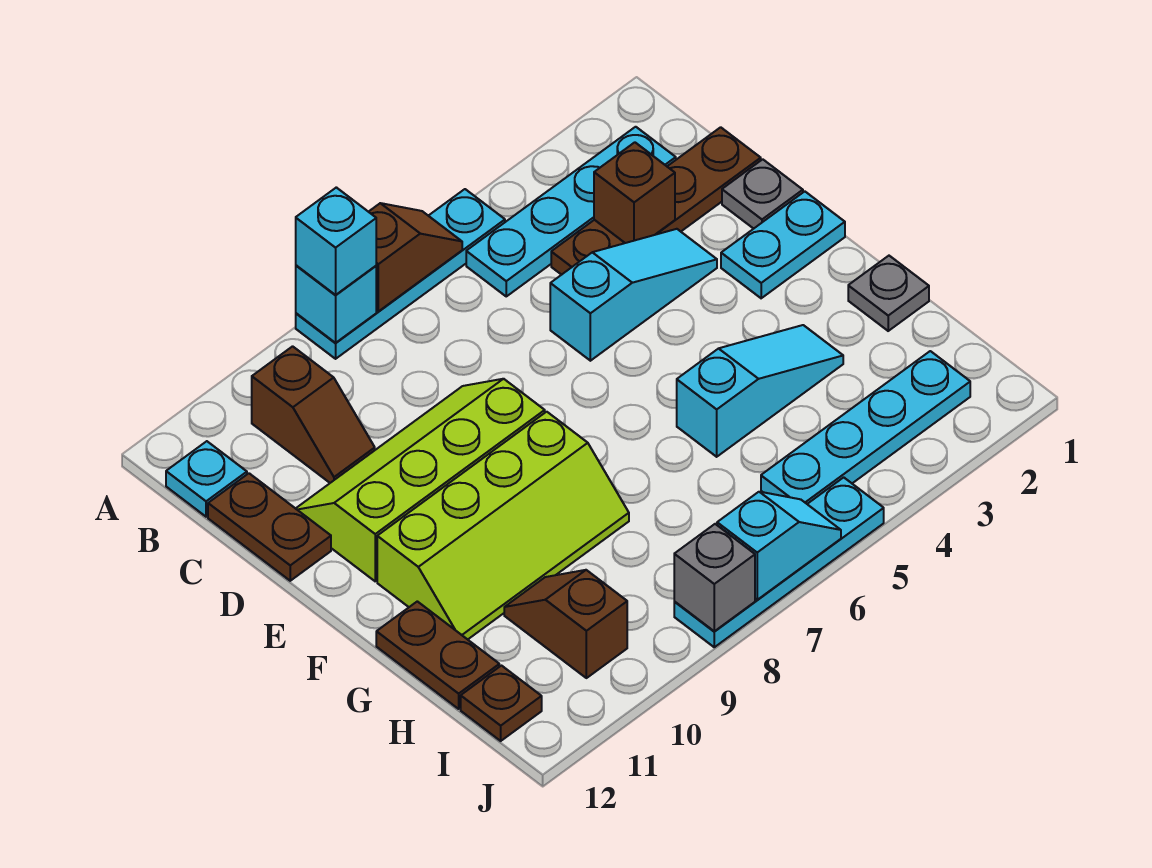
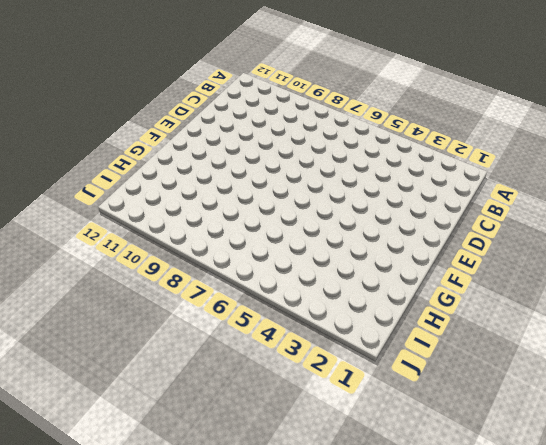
none -> cyan 1x4 plate [296,189,505,359]
none -> cyan 1x4 plate [466,127,676,296]
none -> brown 1x2 slope [252,346,375,483]

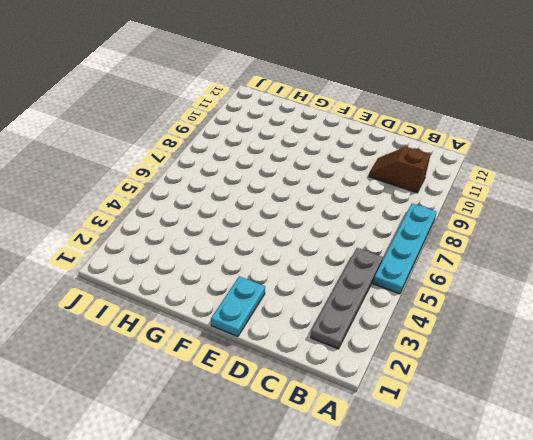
grey 1x4 plate [311,248,383,349] -> cyan 1x4 plate [466,127,676,296]
none -> cyan 1x1 plate [166,441,247,517]
none -> brown 1x4 plate [551,127,761,275]
none -> brown 1x2 plate [208,473,331,581]

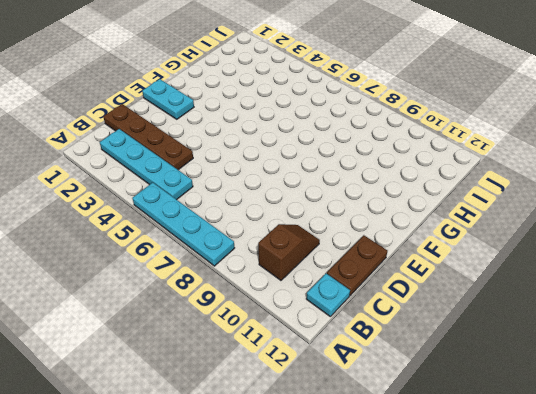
none -> grey 1x1 plate [722,159,803,229]
none -> cyan 1x3 slope [550,229,717,361]
none -> lime 2x4 slope [296,379,545,581]

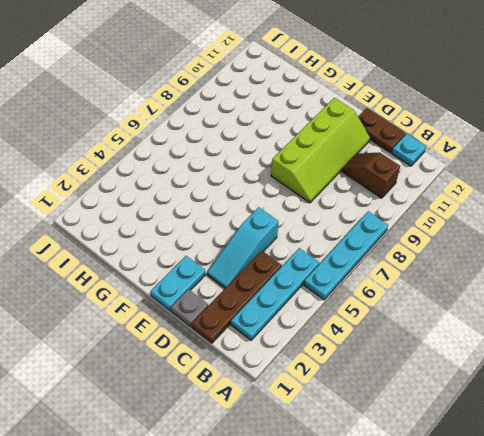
none -> lime 2x4 slope [377,412,629,639]
none -> grey 1x1 plate [848,256,929,331]
none -> cyan 1x3 slope [677,325,843,457]

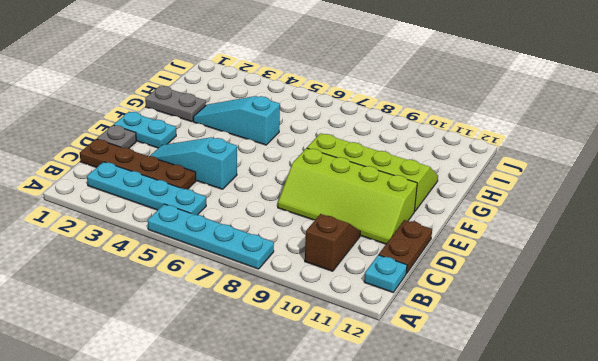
grey 1x2 plate [145,86,206,122] -> grey 1x1 plate [848,256,929,331]
none -> brown 1x2 plate [376,601,499,709]
none -> brown 1x2 slope [504,570,627,678]
none -> cyan 1x4 plate [761,351,970,504]

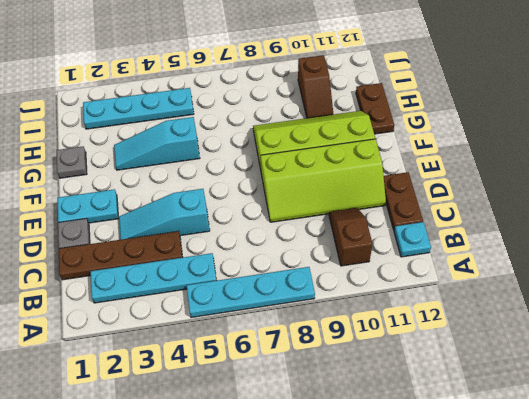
none -> brown 1x1 plate [461,666,542,741]
none -> cyan 1x4 plate [674,477,884,647]
none -> brown 1x2 slope [369,203,462,311]

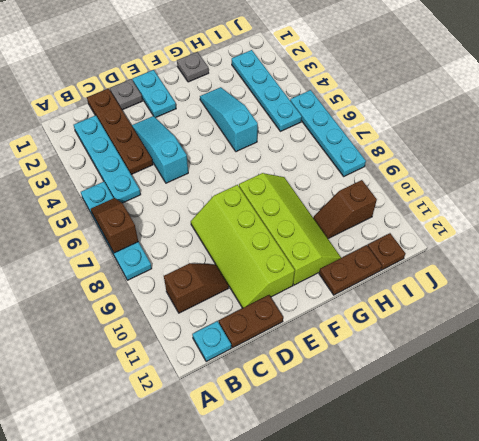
none -> cyan 1x1 brick [296,265,376,343]
none -> brown 1x1 brick [594,142,675,243]
none -> cyan 1x2 slope [717,492,841,600]

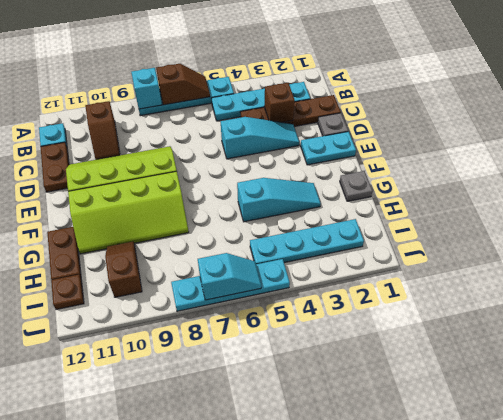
none -> grey 1x1 brick [674,524,755,631]
none -> cyan 1x1 brick [296,187,376,295]

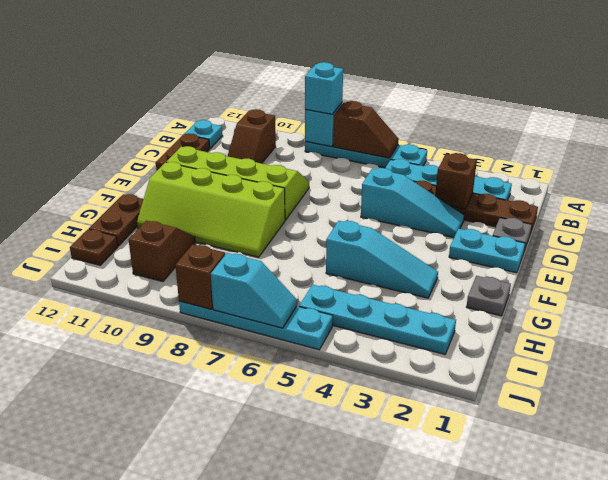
brown 1x1 brick [175,245,225,309] -> grey 1x1 brick [674,524,755,631]

